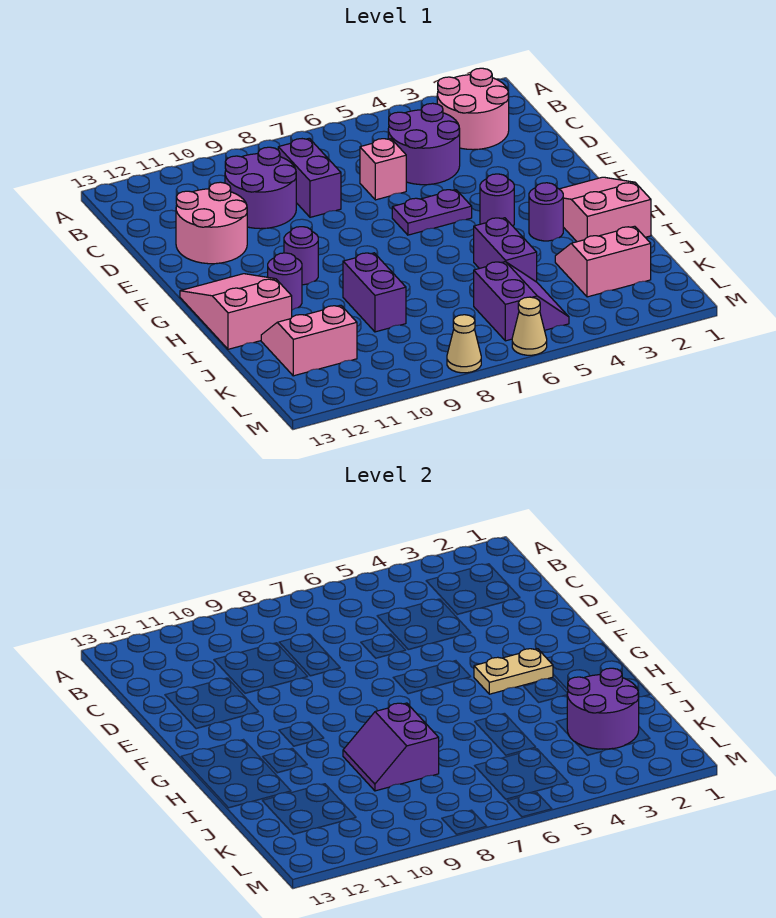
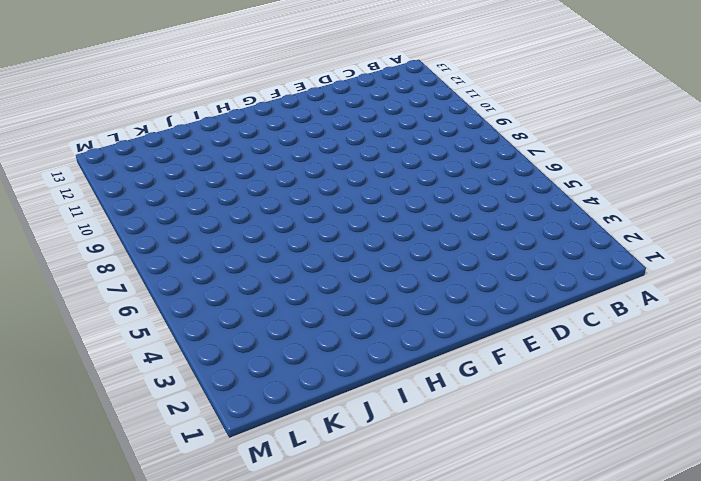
none -> pink 2x2 round brick [437,68,509,150]
none -> purple 2x2 round brick [388,103,460,185]
none -> purple 1x2 brick [278,138,341,217]

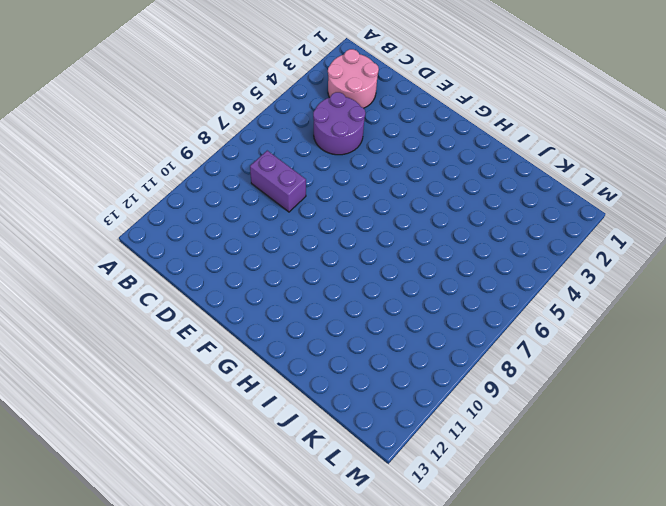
none -> purple 2x2 round brick [225,147,296,229]
none -> pink 1x1 brick [360,139,406,200]
none -> pink 2x2 round brick [176,182,247,264]

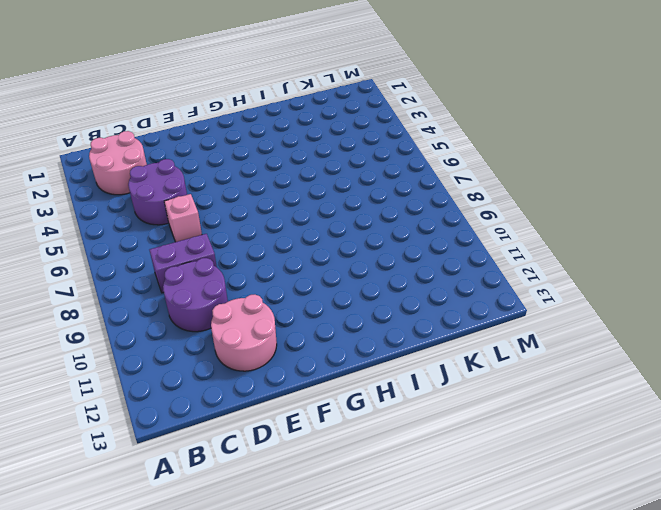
none -> purple 1x2 plate [392,190,472,235]
none -> pink 2x3 slope [560,177,651,242]
none -> purple 1x1 round brick [480,174,514,226]

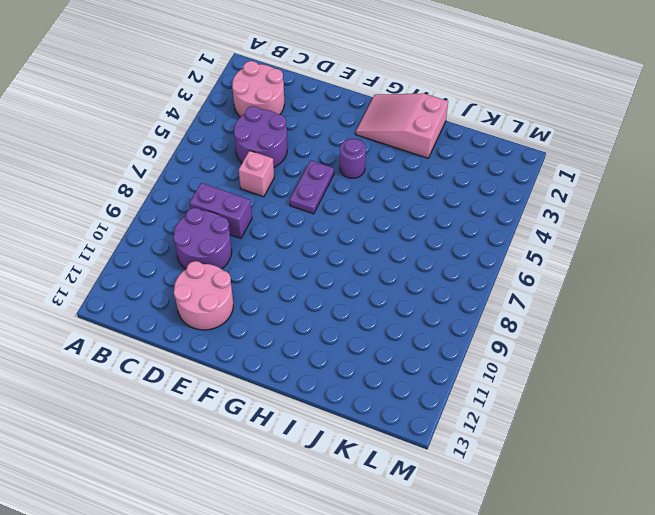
none -> purple 1x1 round brick [284,227,318,285]
none -> pink 2x3 slope [180,274,292,349]
none -> purple 1x1 round brick [529,183,563,241]

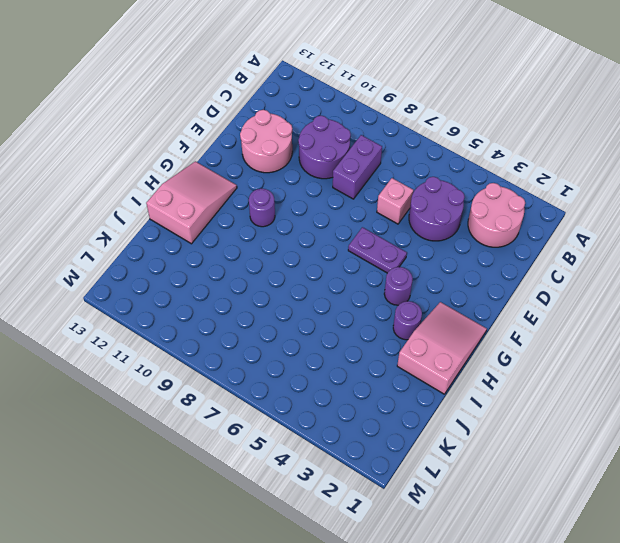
none -> purple 1x1 round brick [268,253,302,310]
none -> purple 1x2 brick [474,218,537,282]
none -> purple 1x2 brick [343,253,406,332]

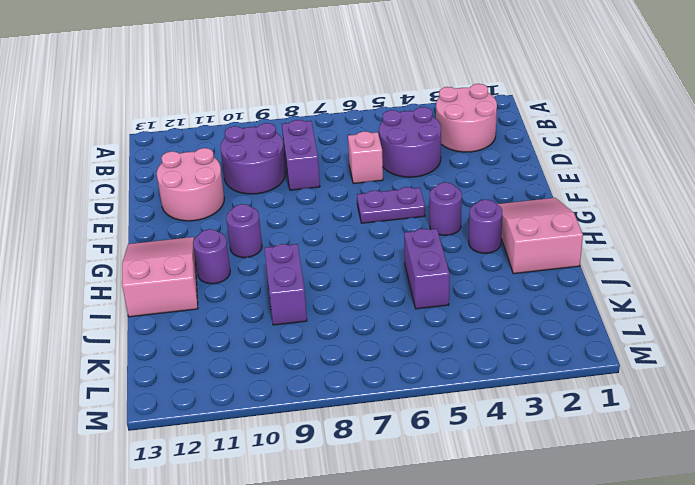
none -> pink 2x2 slope [555,226,651,297]
none -> pink 2x2 slope [261,305,357,376]
none -> purple 2x2 slope [474,262,569,341]

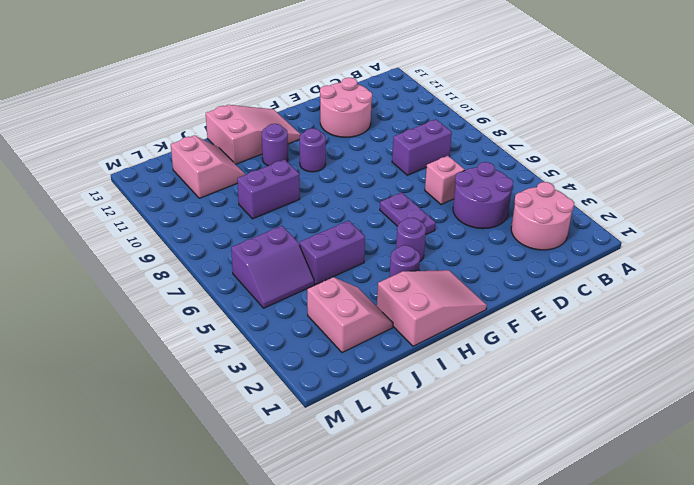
none -> purple 2x2 round brick [225,147,296,229]
none -> tan 1x1 cone [512,297,547,355]
none -> tan 1x1 cone [447,315,481,373]

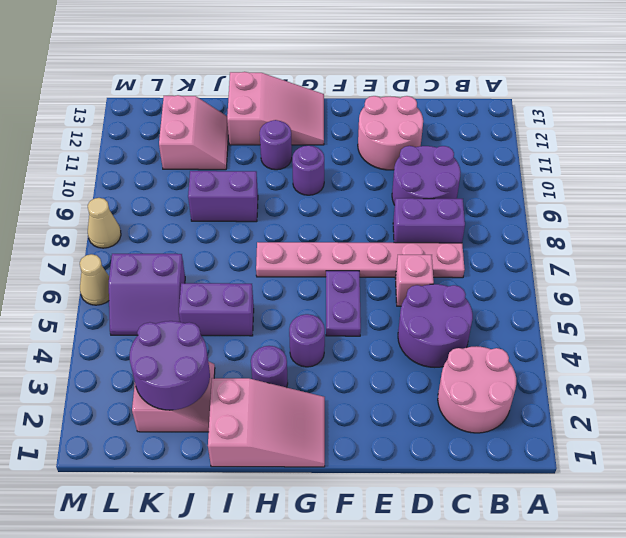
pink 1x6 plate [256,242,465,278] -> none
none -> tan 1x2 plate [474,649,553,694]
none -> purple 2x2 slope [343,703,439,791]

